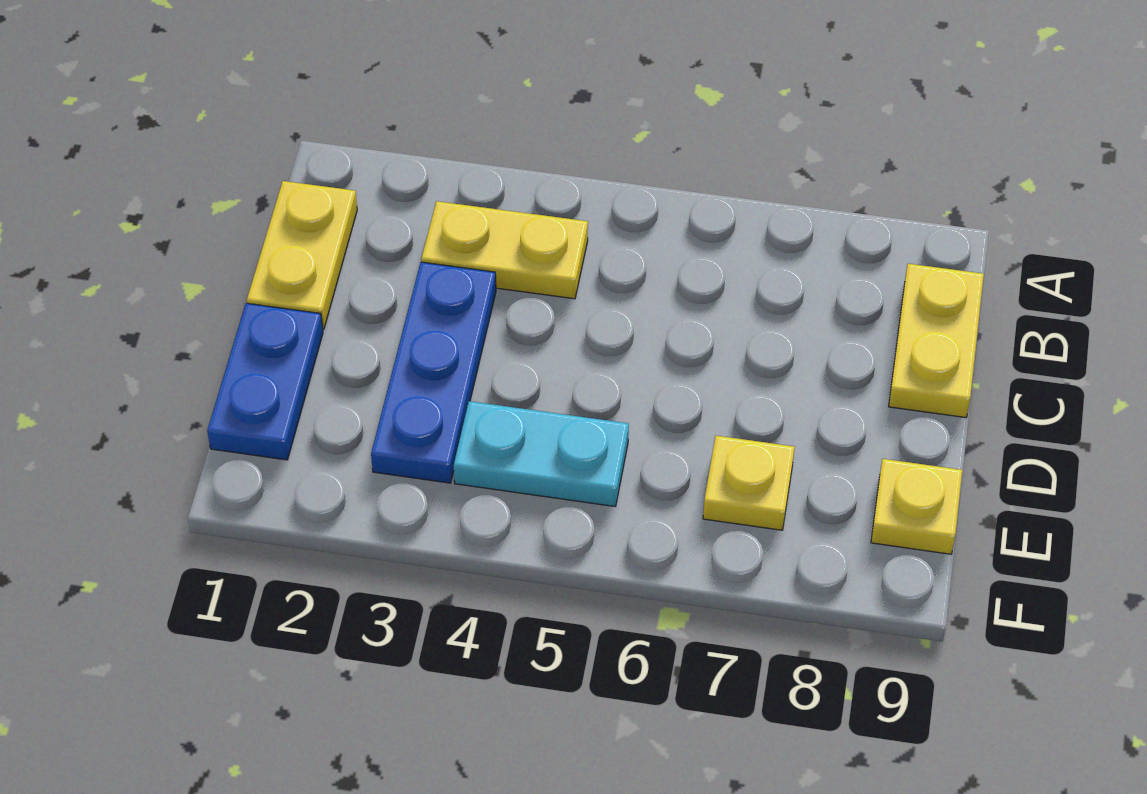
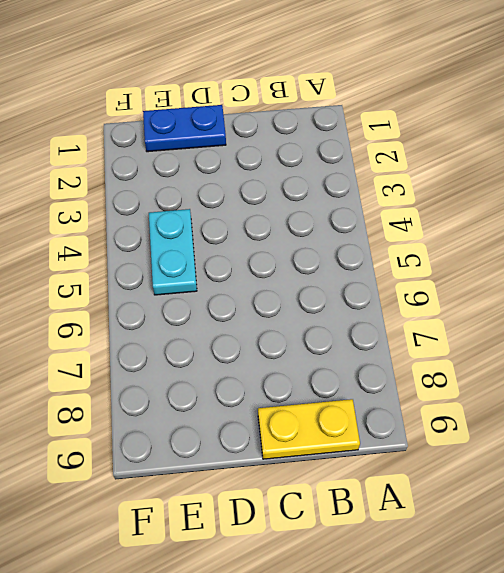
none -> yellow 1x2 plate [247,181,357,329]
none -> yellow 1x2 plate [421,201,588,299]

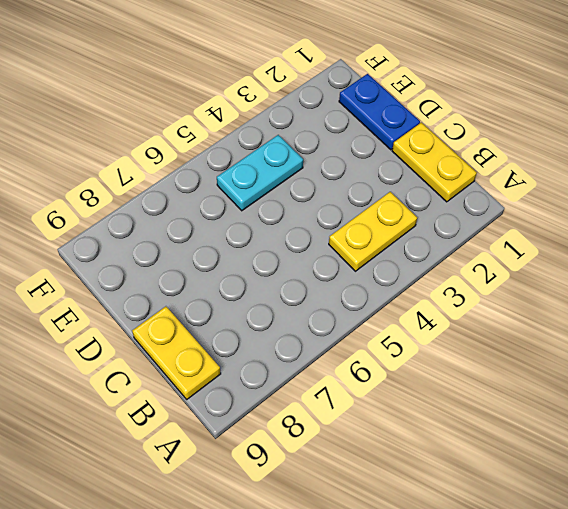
none -> blue 1x3 plate [371,262,496,483]
none -> yellow 1x1 plate [703,436,795,530]

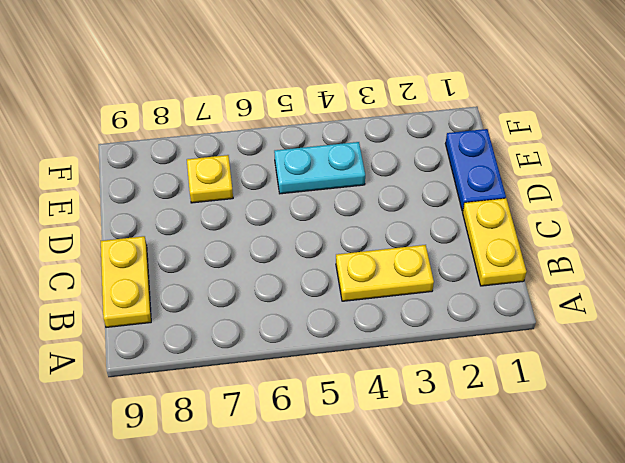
none -> blue 1x3 plate [371,262,496,483]
none -> yellow 1x1 plate [871,459,962,554]

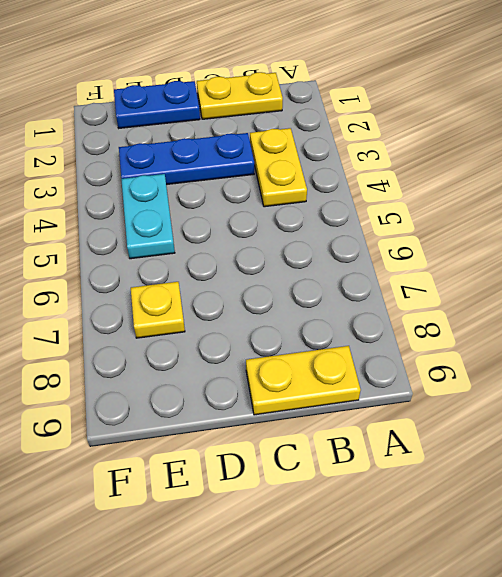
none -> yellow 1x1 plate [871,459,962,554]

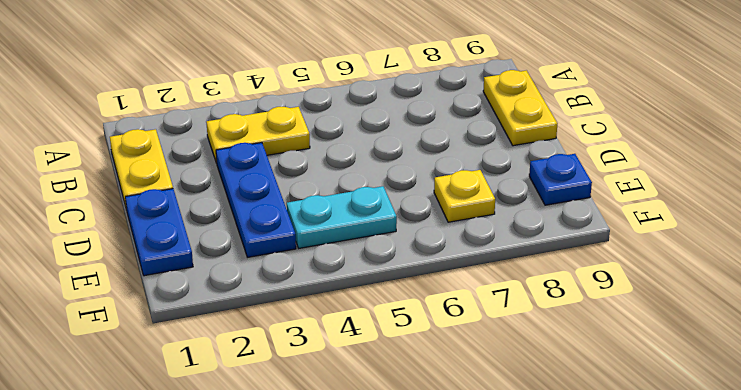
blue 1x1 plate [529,154,592,205] -> yellow 1x1 plate [871,459,962,554]

